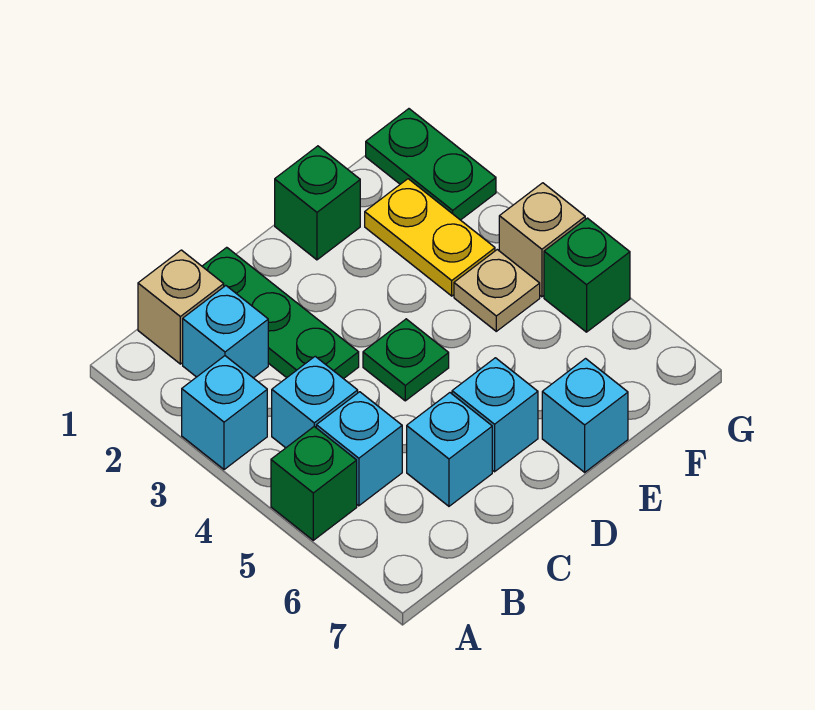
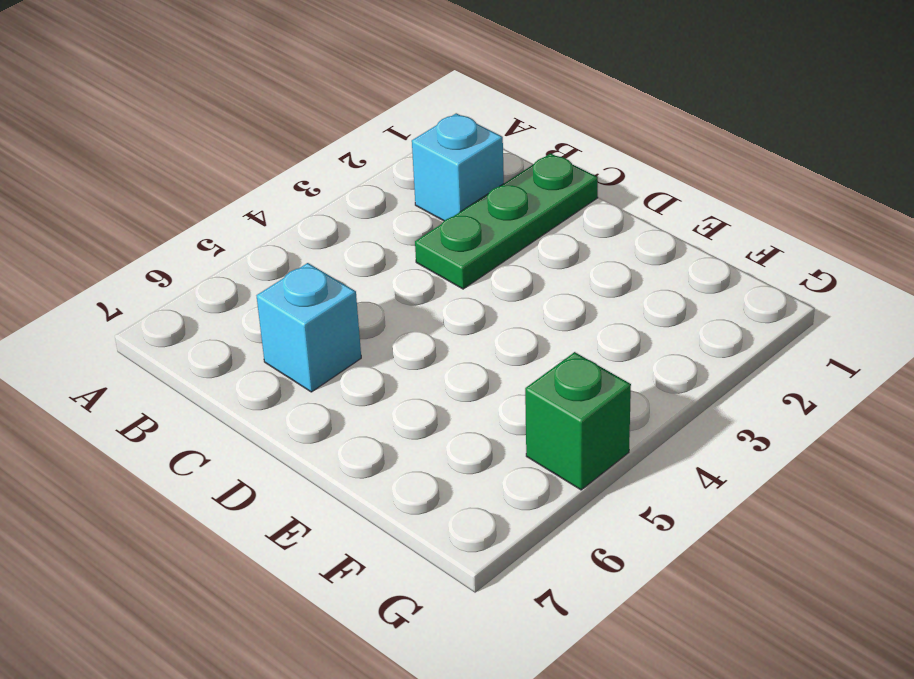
none -> cyan 1x1 brick [182,356,267,470]
none -> green 1x1 brick [271,427,357,540]
none -> tan 1x1 brick [138,250,224,364]

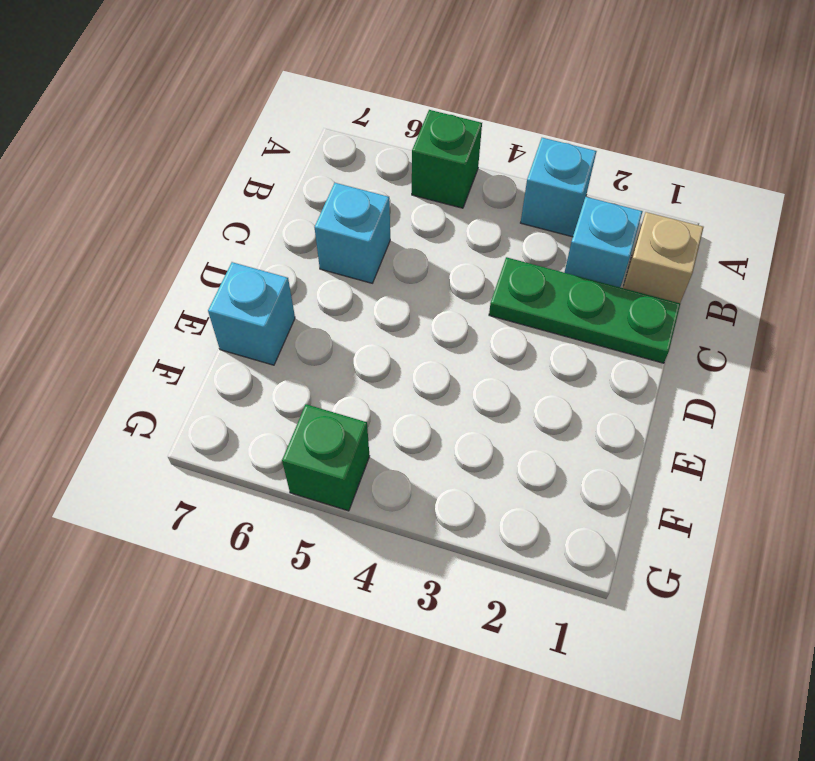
none -> cyan 1x1 brick [272,356,358,448]
none -> cyan 1x1 brick [316,392,402,506]
none -> green 1x1 plate [363,319,449,401]

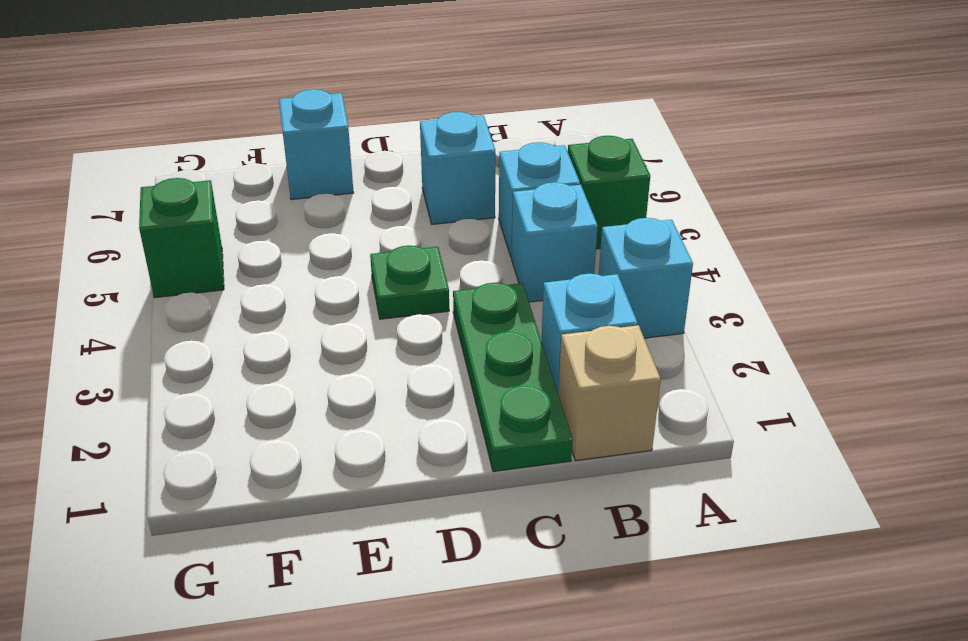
none -> cyan 1x1 brick [452,358,538,472]
none -> green 1x1 brick [275,146,360,260]
none -> yellow 1x2 plate [365,179,495,296]

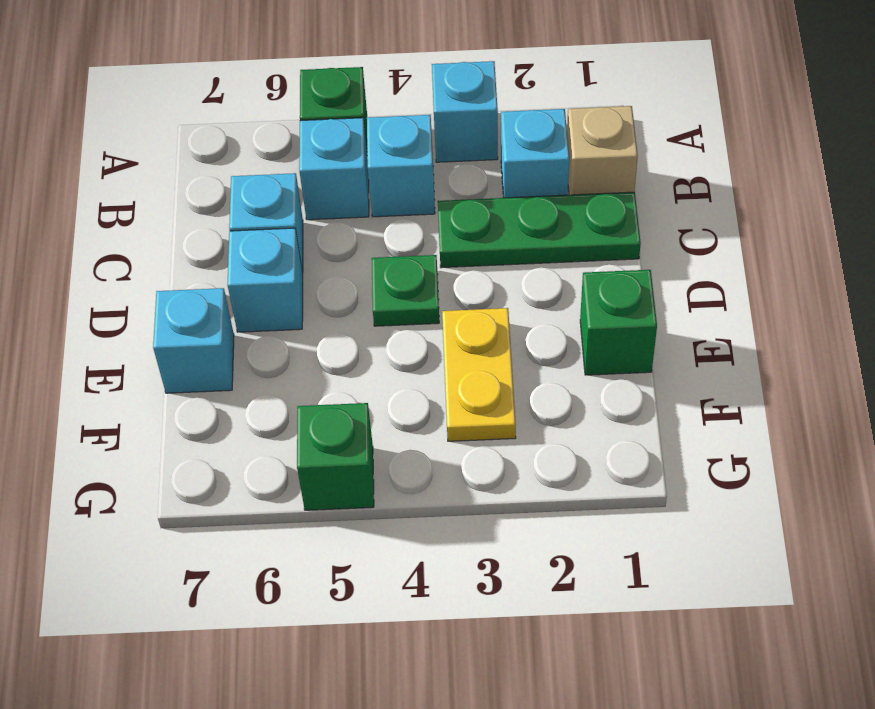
yellow 1x2 plate [442,308,516,441] -> yellow 1x2 plate turned to [365,179,495,296]
none -> tan 1x1 plate [454,250,540,331]
none -> green 1x2 plate [366,109,496,220]
none -> tan 1x1 brick [499,183,585,297]

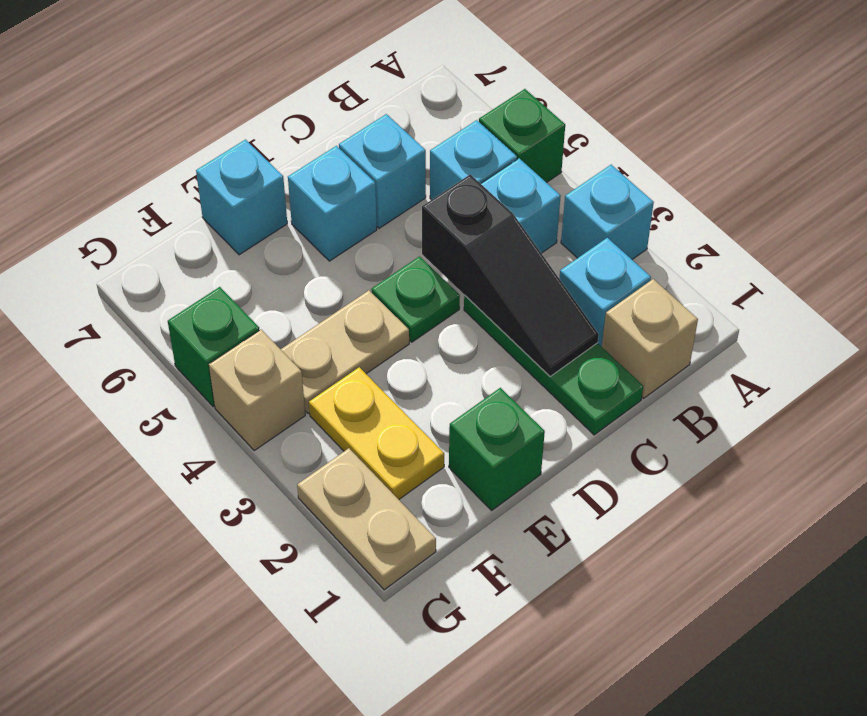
black 1x3 slope [422,174,599,376] -> none
tan 1x2 plate [281,290,409,414] -> tan 1x1 plate [454,250,540,331]
tan 1x2 plate [297,448,436,590] -> green 1x2 plate [366,109,496,220]

